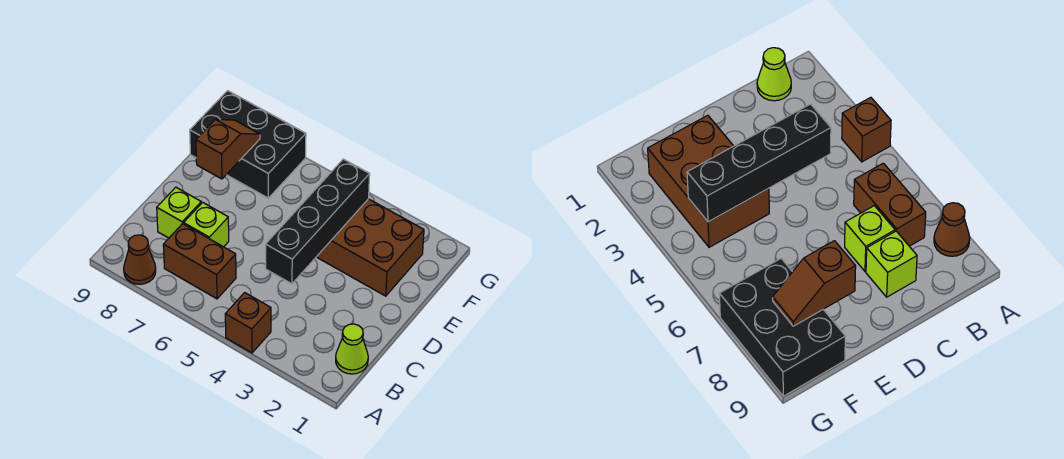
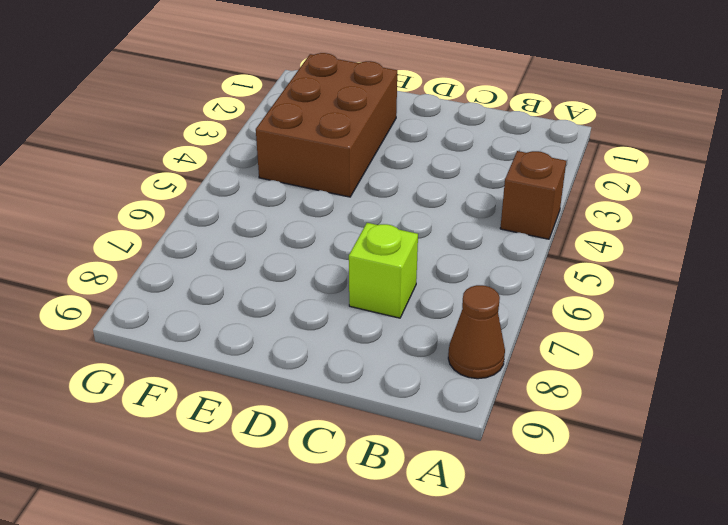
none -> lime 1x1 cone [336,324,368,374]
none -> brown 1x2 brick [163,224,236,299]

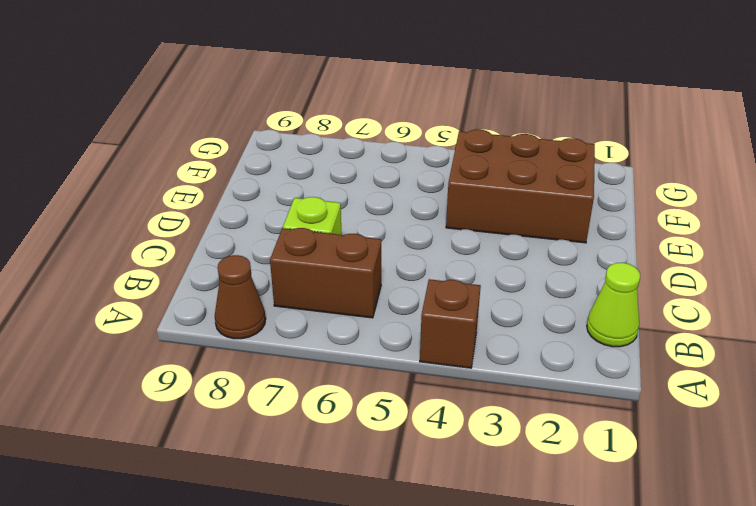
none -> lime 1x1 brick [157,187,201,238]
none -> black 2x3 brick [190,91,306,198]

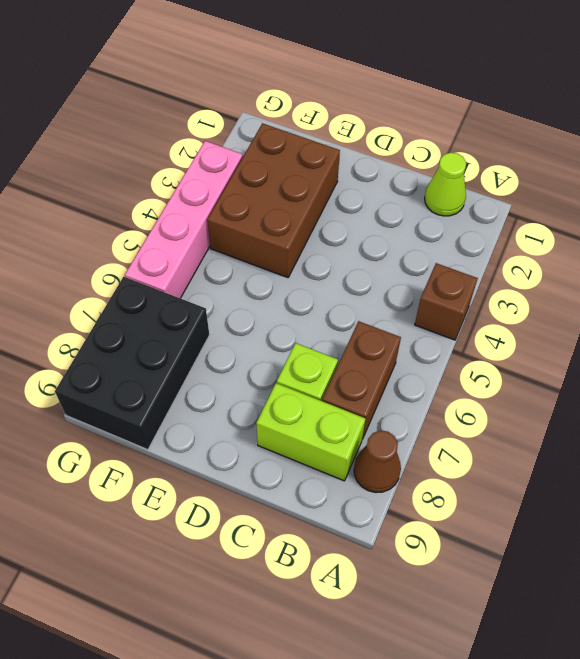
lime 1x2 brick [256,383,365,481] -> lime 1x1 brick [157,187,201,238]
pink 1x4 brick [125,141,243,298] -> none
none -> black 1x4 brick [266,159,370,284]
none -> brown 1x2 slope [196,119,260,179]

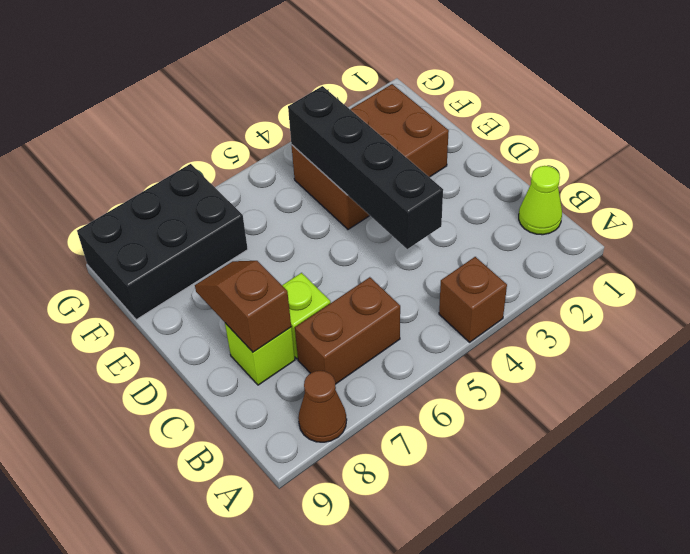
brown 1x2 slope [195,261,291,352] -> brown 1x2 slope moved to [196,119,260,179]

